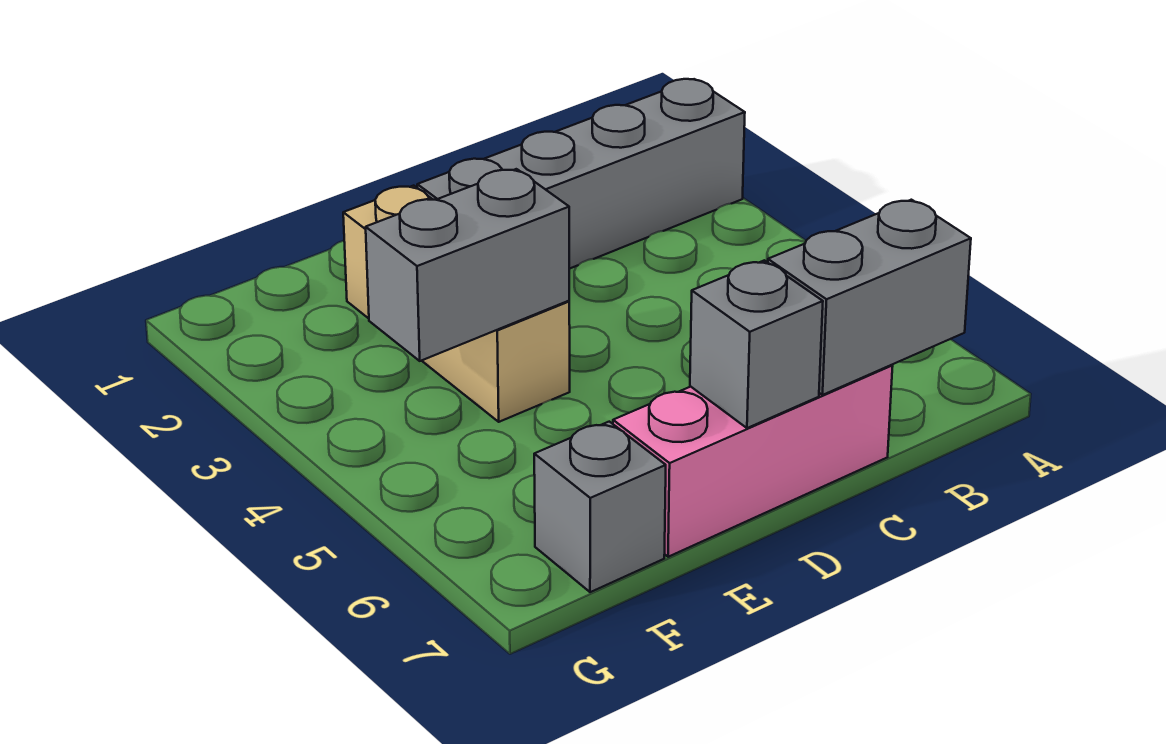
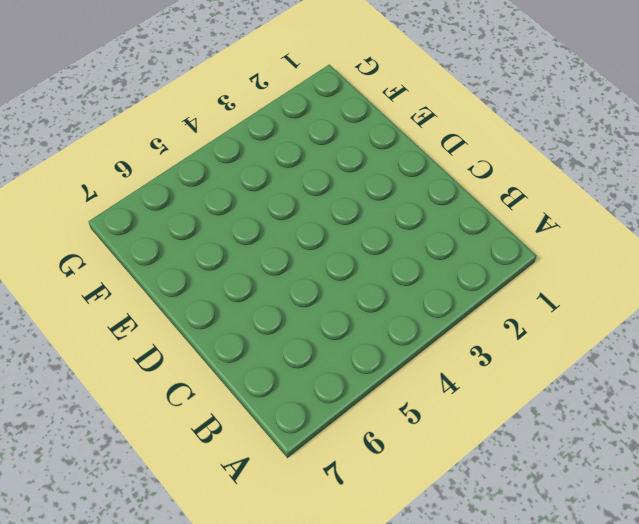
none -> grey 1x4 brick [417,79,745,269]
none -> pink 1x3 brick [613,365,893,557]

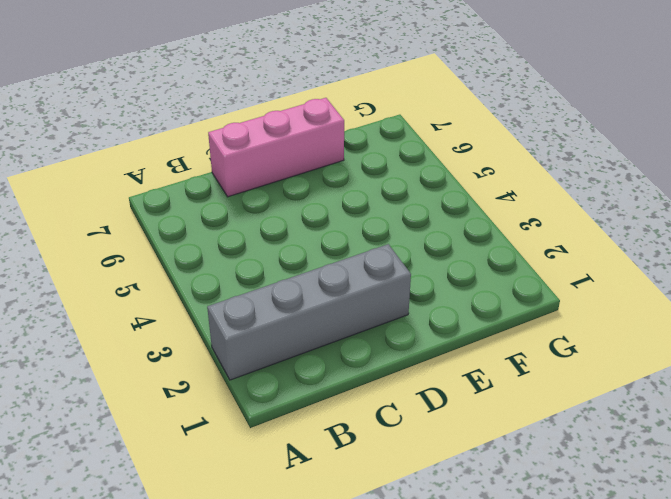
none -> tan 1x3 brick [343,186,570,422]
none -> grey 1x1 brick [534,422,666,592]

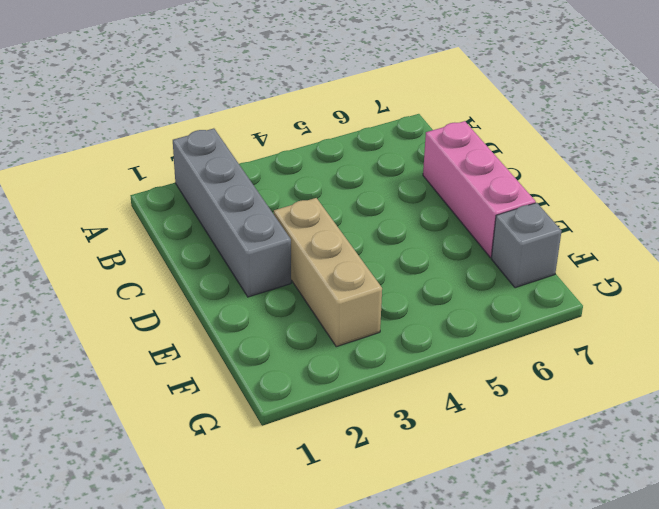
tan 1x3 brick [274,198,382,347] -> tan 1x3 brick turned to [343,186,570,422]
none -> grey 1x2 brick [768,200,971,395]
none -> grey 1x1 brick [690,260,823,428]

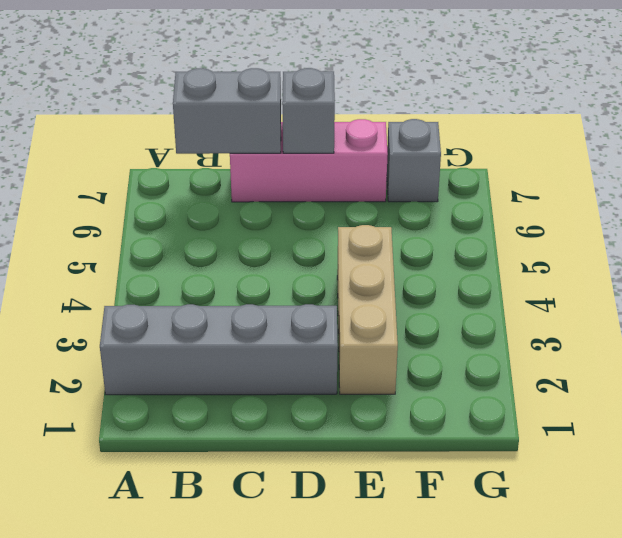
none -> grey 1x2 brick [366,169,569,361]

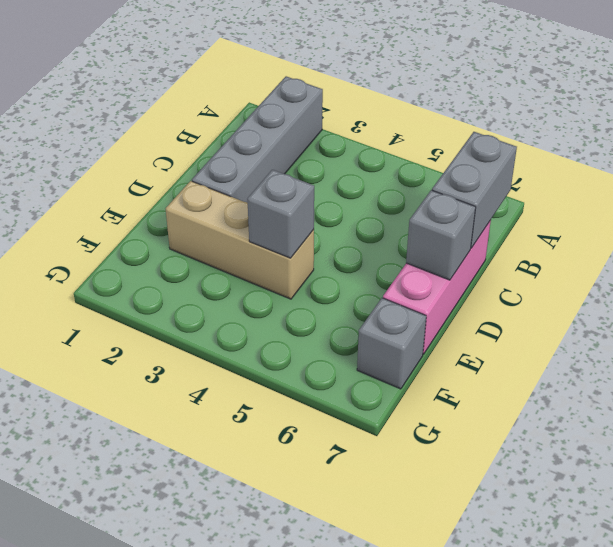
grey 1x1 brick [247,170,314,258] -> grey 1x2 brick [366,169,569,361]

